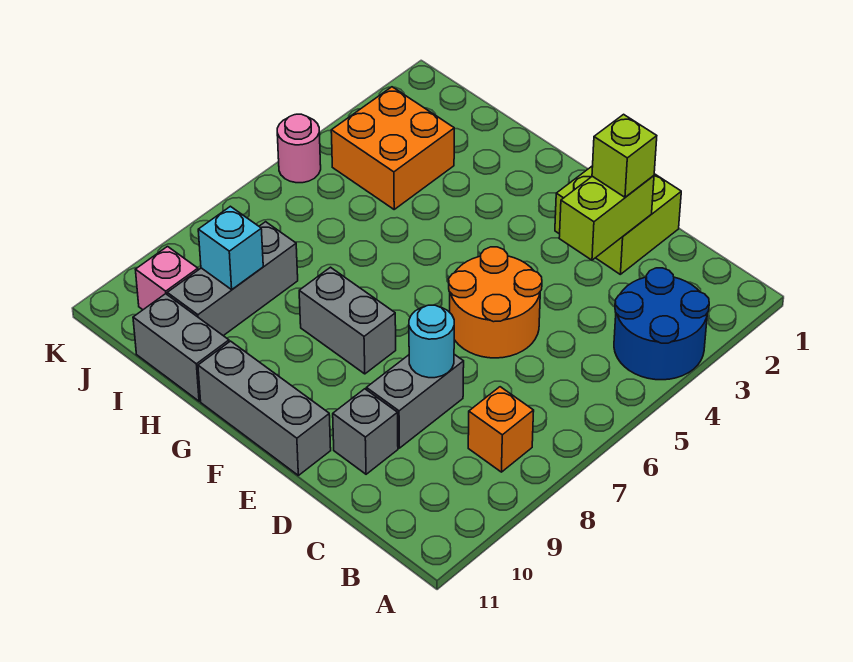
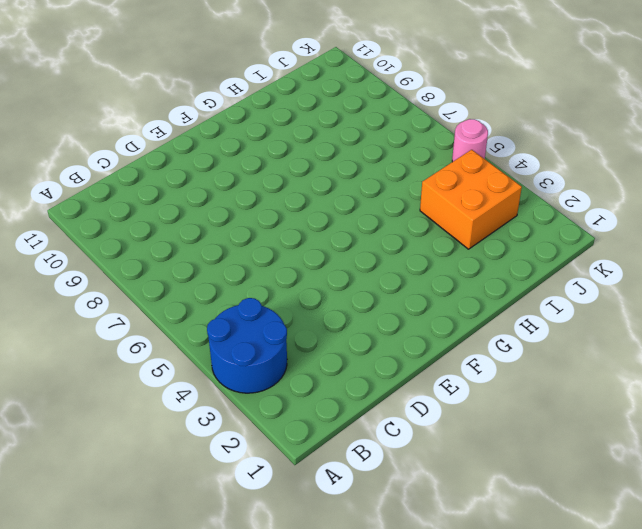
none -> orange 1x1 brick [468,387,534,472]
none -> lime 2x2 brick [555,166,681,274]
none -> orange 2x2 round brick [449,247,542,358]

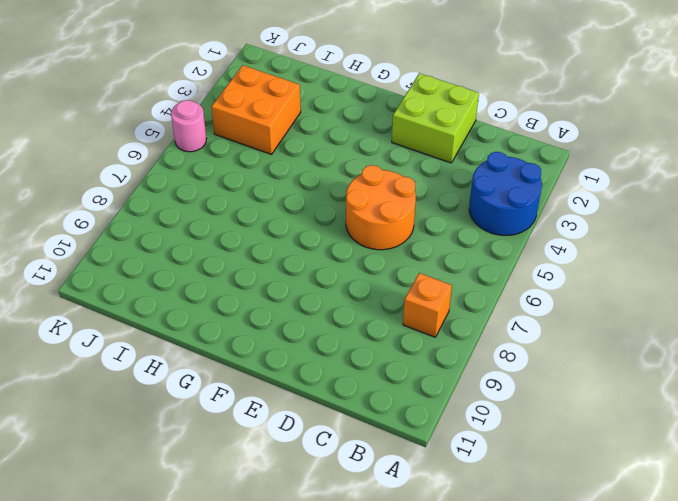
none -> grey 1x2 brick [366,354,464,448]
none -> grey 1x1 brick [333,389,398,474]
none -> grey 1x3 brick [198,341,331,475]

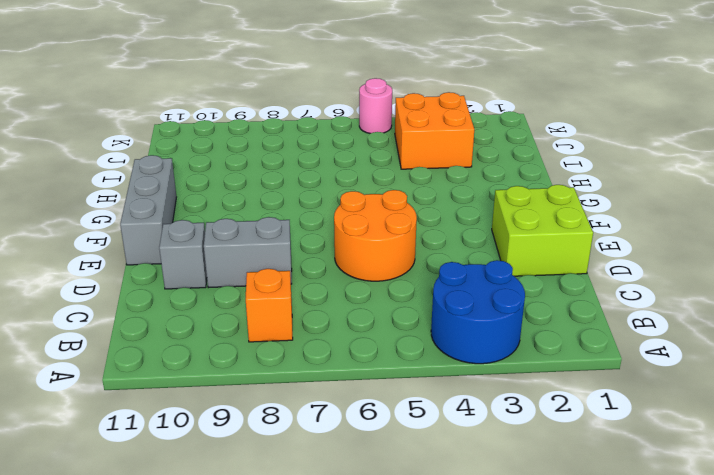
none -> grey 1x2 brick [299,267,396,374]
none -> grey 1x2 brick [133,294,229,401]
none -> grey 1x3 brick [167,222,298,336]

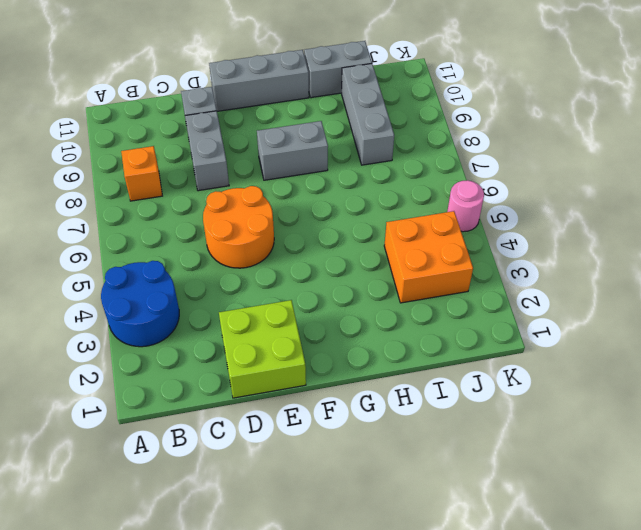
none -> pink 1x1 brick [135,247,198,310]
none -> lime 1x2 brick [559,176,654,260]
none -> cyan 1x1 round brick [409,305,454,378]

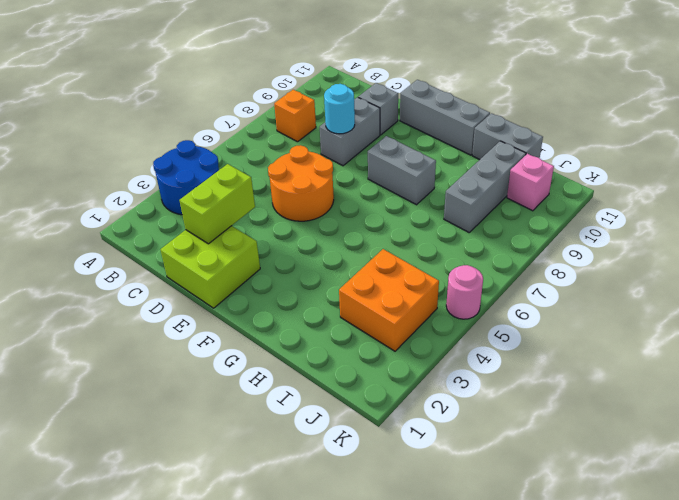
none -> cyan 1x1 brick [198,206,263,290]
none -> lime 1x1 brick [592,114,657,197]

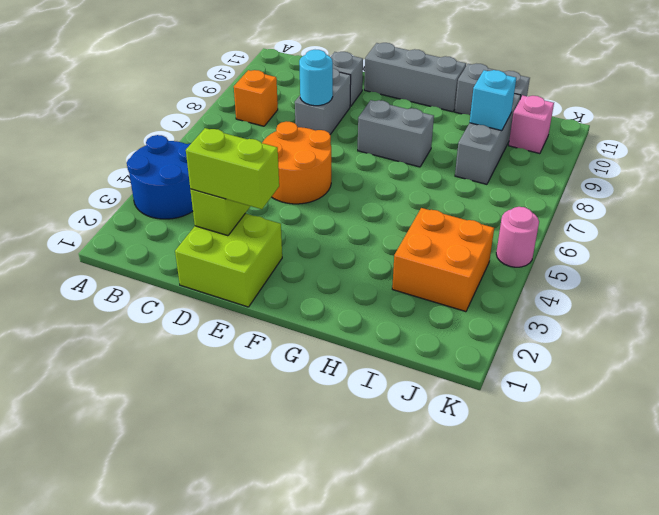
lime 1x2 brick [186,128,279,209] -> lime 1x1 brick [592,114,657,197]

